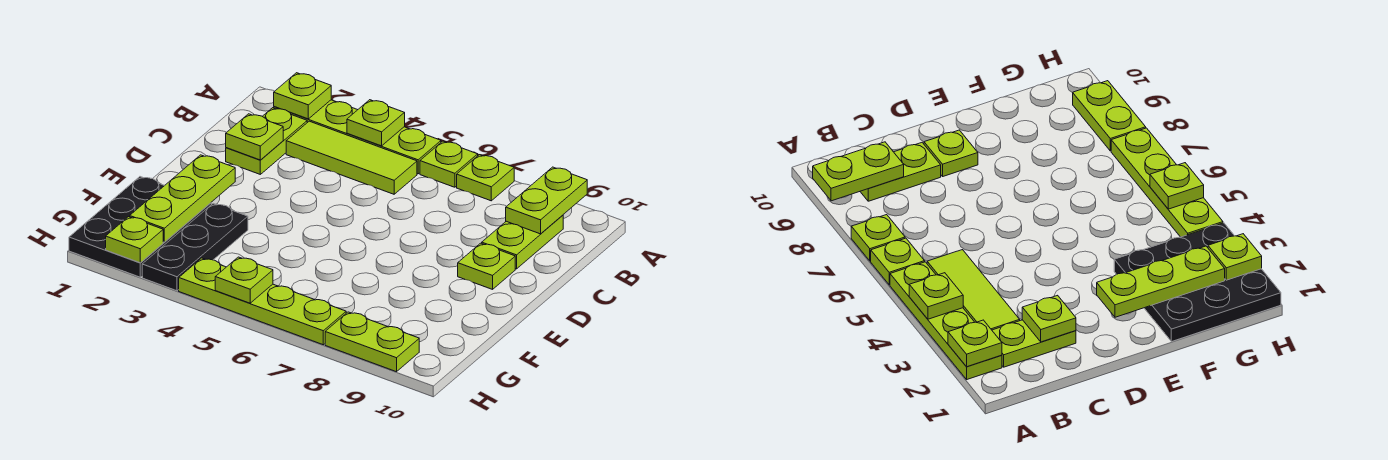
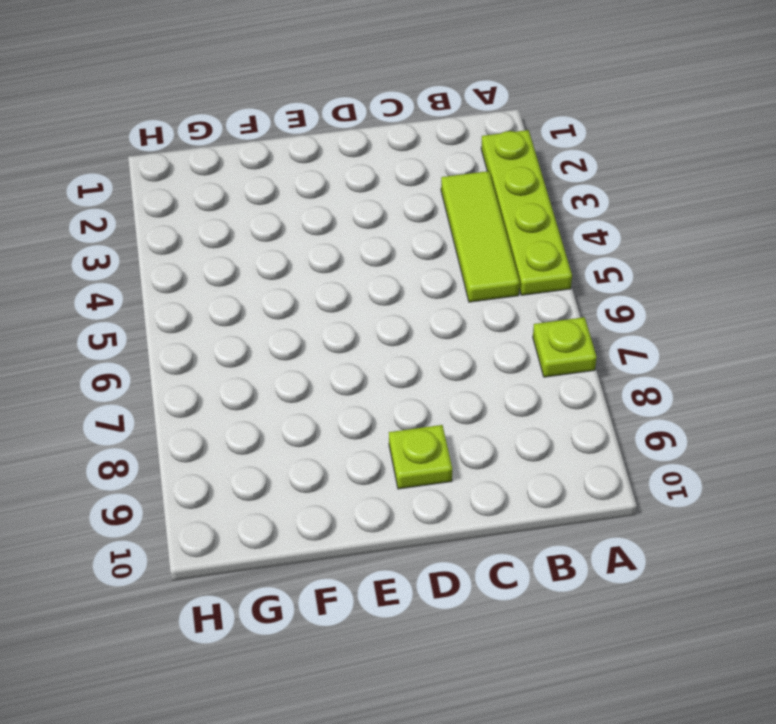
none -> lime 1x1 plate [420,141,478,187]
none -> lime 1x2 plate [226,108,307,174]
none -> lime 1x2 plate [482,215,563,269]

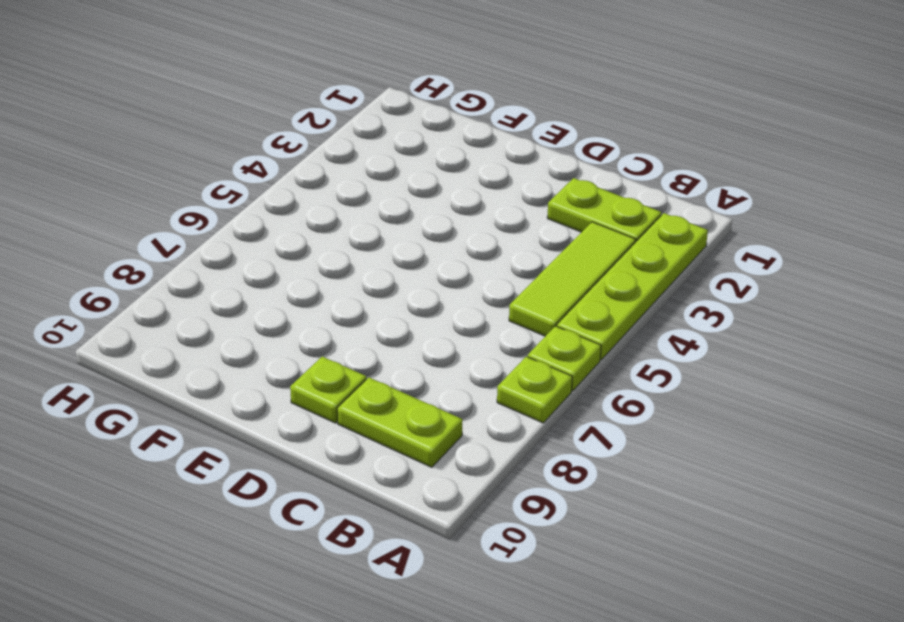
none -> black 2x3 plate [69,177,211,277]
none -> black 1x3 plate [142,204,248,291]
none -> lime 1x4 plate [179,258,346,345]

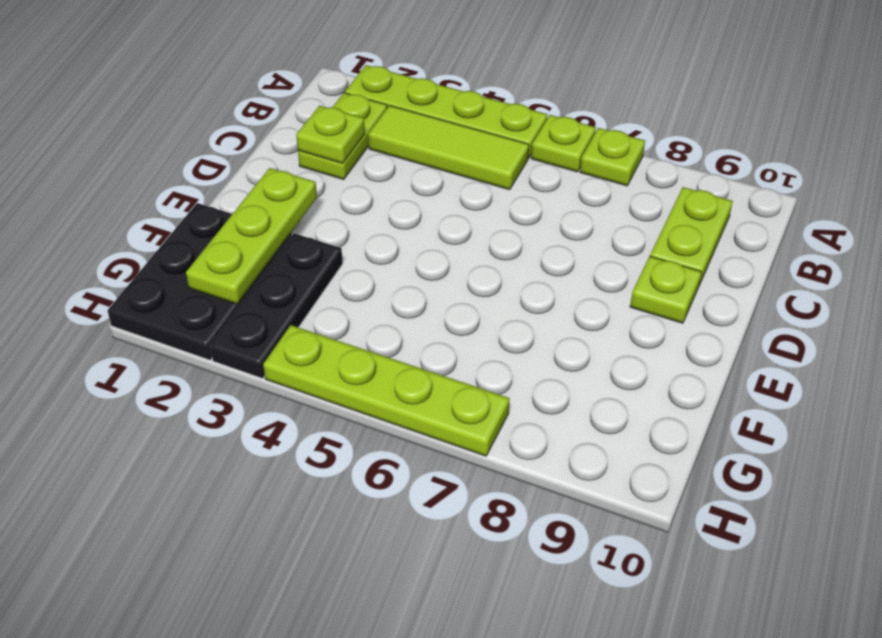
none -> lime 1x2 plate [325,312,419,372]
none -> lime 1x1 plate [274,73,331,119]
none -> lime 1x1 plate [347,100,405,146]

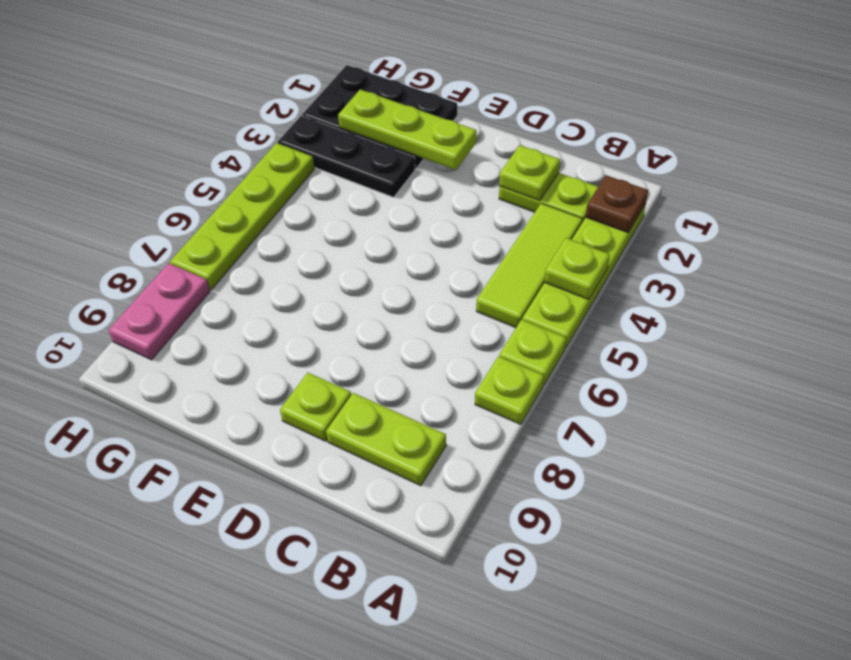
brown 1x1 plate [586,175,648,233] -> lime 1x1 plate [274,73,331,119]
pink 1x2 plate [108,263,210,360] -> lime 1x2 plate [325,312,419,372]
none -> lime 1x2 plate [506,167,587,234]
none -> lime 1x1 plate [106,217,163,263]
none -> lime 1x1 plate [215,257,273,303]

